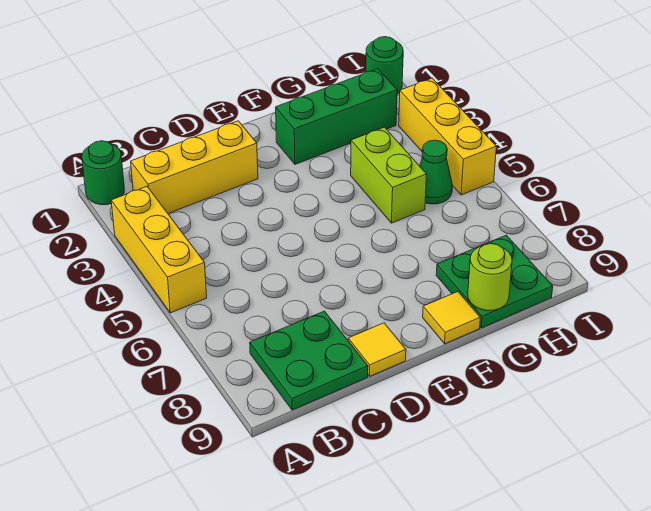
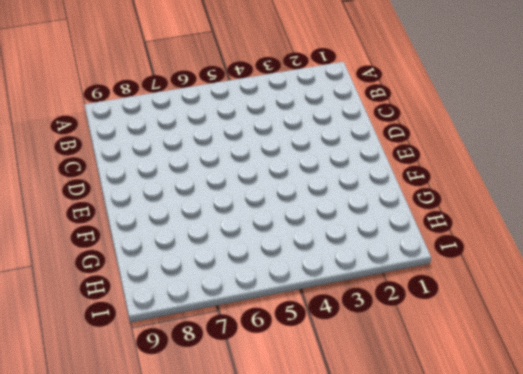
none -> green 1x1 round brick [82,141,124,205]
none -> yellow 1x3 brick [111,187,207,313]
none -> yellow 1x3 brick [131,121,258,213]

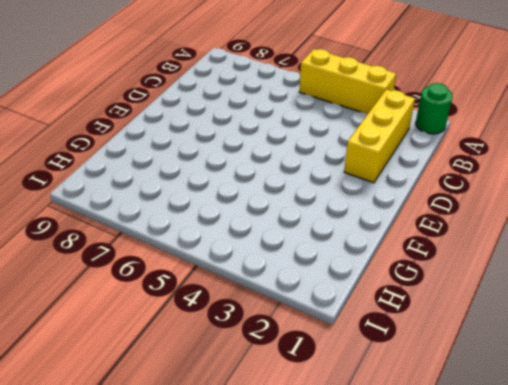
none -> green 2x2 plate [250,311,368,410]
none -> yellow 1x1 tile [348,323,406,376]
none -> green 1x3 brick [275,69,397,164]

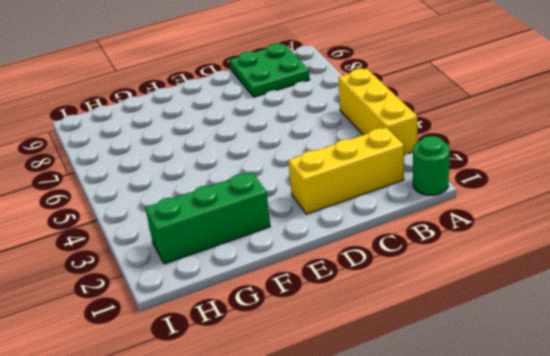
none -> yellow 1x1 tile [348,323,406,376]
none -> yellow 1x1 tile [423,292,480,344]
none -> lime 1x2 brick [351,127,427,223]

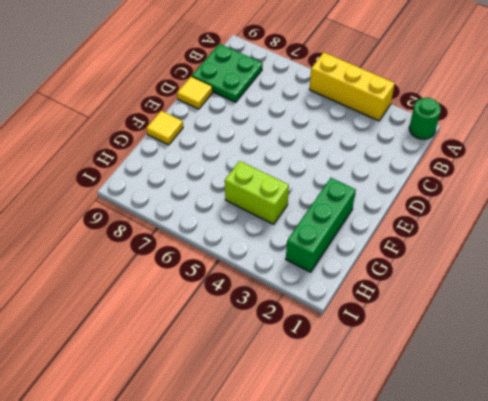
none -> yellow 1x3 brick [131,121,258,213]
none -> green 2x2 plate [436,235,553,328]
none -> green 1x1 cone [420,140,452,204]

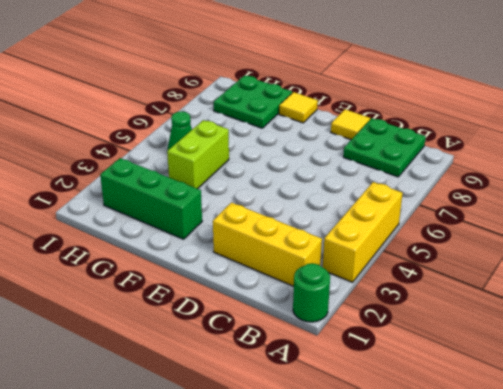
none -> green 1x1 round brick [366,37,403,94]
none -> yellow 1x3 brick [399,78,496,195]
none -> lime 1x1 round brick [468,244,512,311]

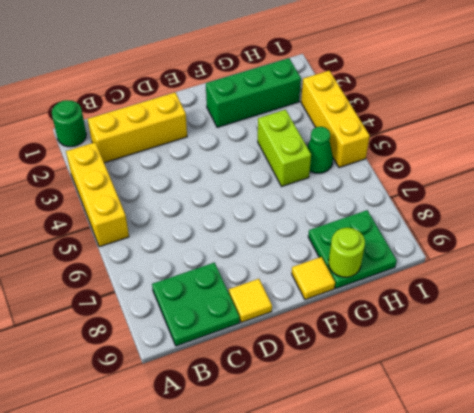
none -> green 1x1 round brick [366,37,403,94]

